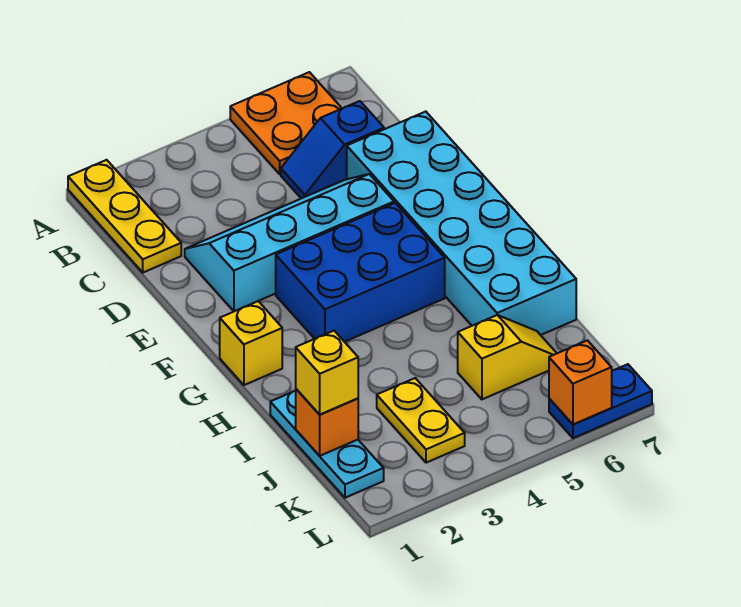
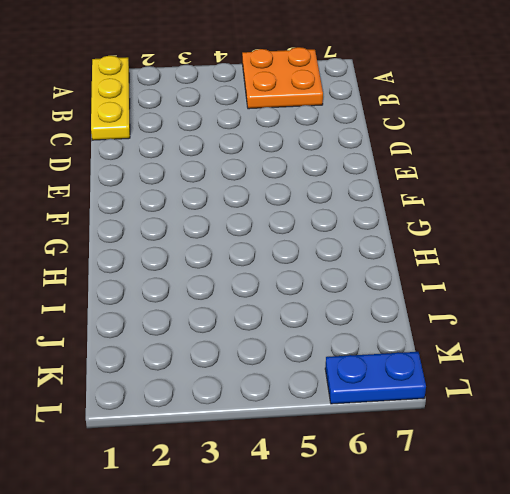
none -> blue 1x2 slope [281,101,384,198]
none -> cyan 2x4 slope [185,174,394,311]
none -> cyan 2x6 brick [347,112,576,335]

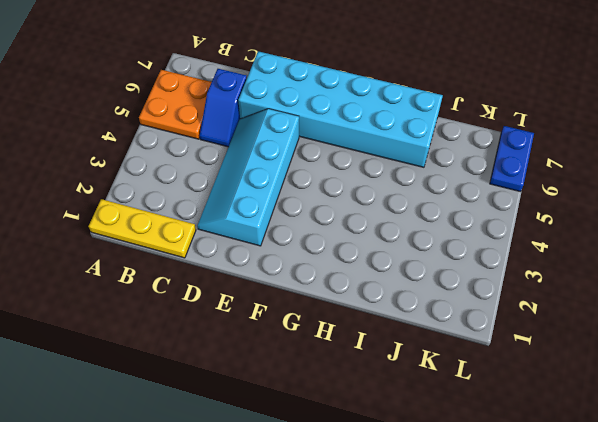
none -> blue 2x3 brick [276,203,445,342]
none -> yellow 1x1 brick [220,301,282,385]
none -> cyan 1x3 plate [270,391,384,498]

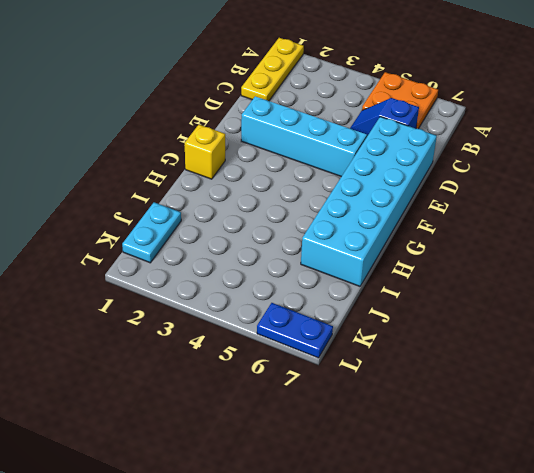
cyan 1x2 plate [122,202,181,263] -> cyan 1x3 plate [270,391,384,498]
none -> blue 2x3 brick [276,203,445,342]
none -> yellow 1x2 plate [377,378,465,463]
none -> yellow 1x2 slope [458,315,557,399]

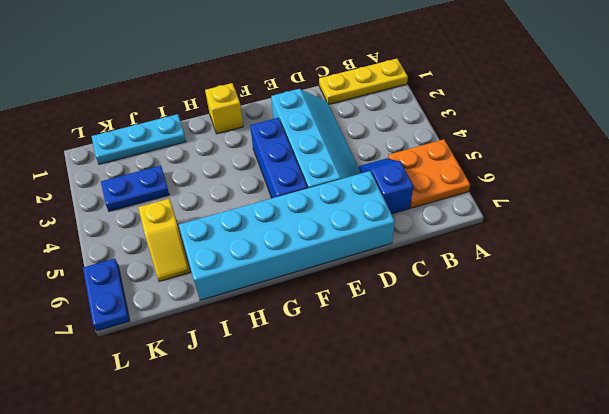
blue 1x3 brick [250,118,307,198] -> blue 2x3 brick [276,203,445,342]
blue 1x2 plate [101,166,169,211] -> yellow 1x2 plate [377,378,465,463]
none -> orange 1x1 brick [296,389,358,456]
none -> orange 1x1 brick [549,340,612,425]
none -> yellow 1x1 brick [296,331,358,415]

